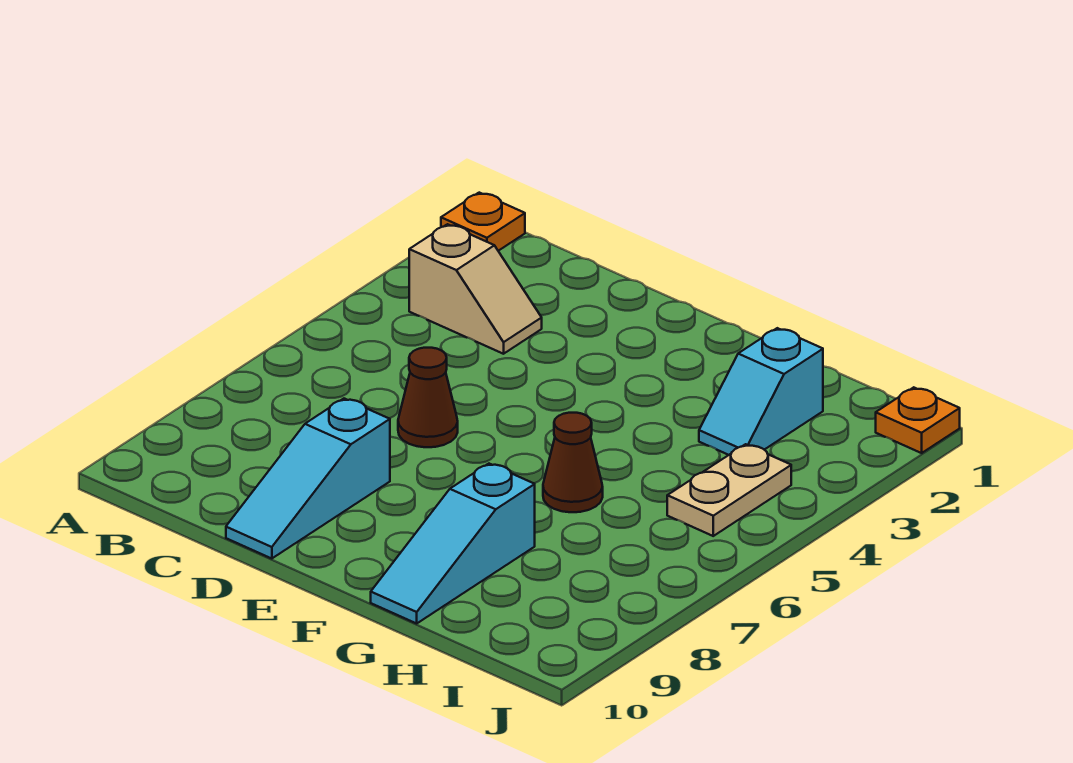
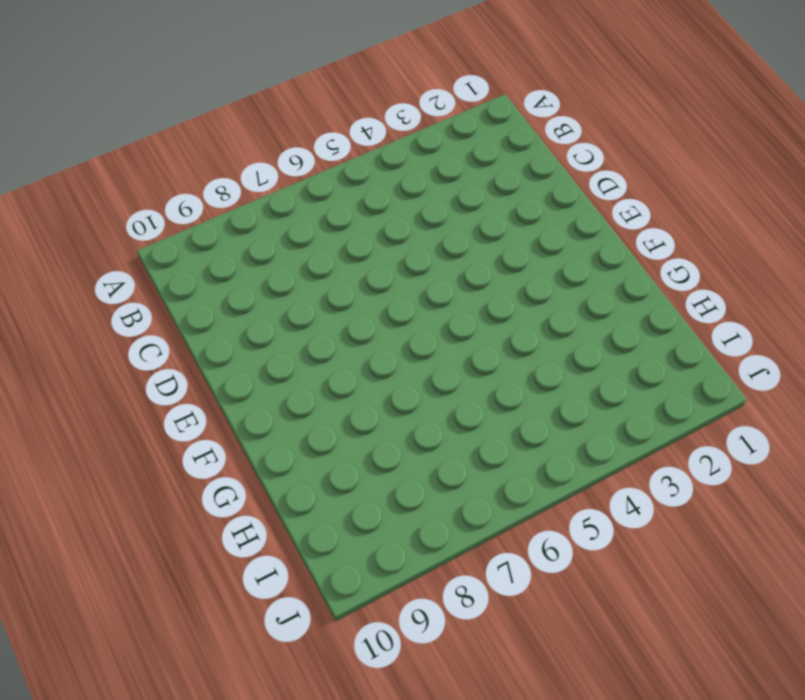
none -> orange 1x1 plate [441,193,525,251]
none -> tan 1x2 slope [409,224,542,354]

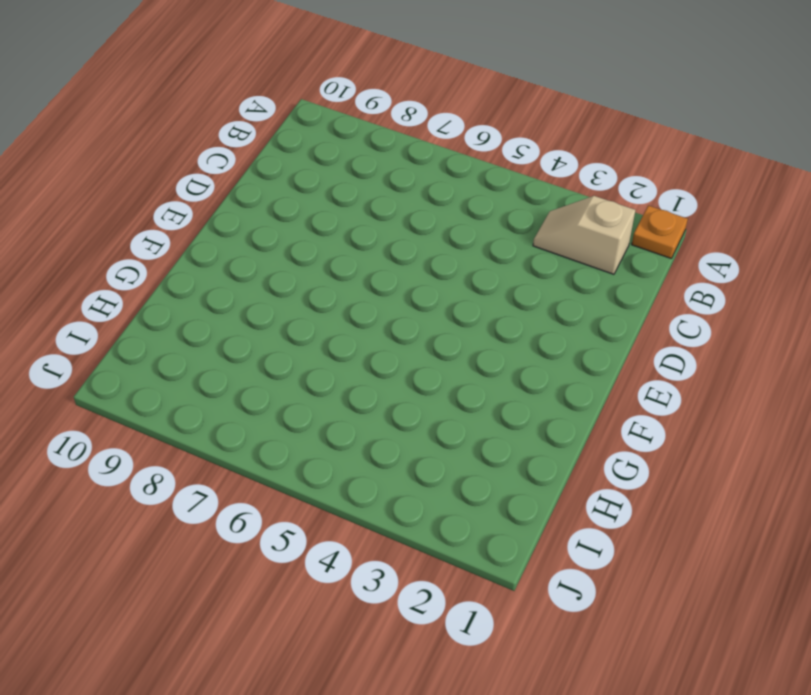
tan 1x2 slope [533,196,635,274] -> tan 1x2 slope turned to [409,224,542,354]
none -> brown 1x1 cone [398,348,458,447]
none -> cyan 1x3 slope [226,399,390,559]

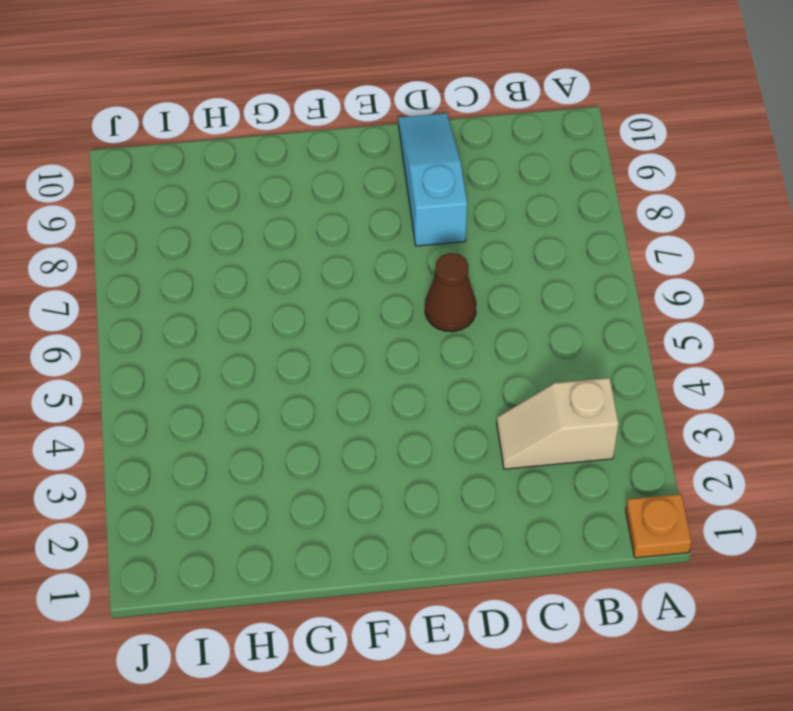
none -> brown 1x1 cone [543,413,603,512]
none -> cyan 1x3 slope [371,464,535,623]

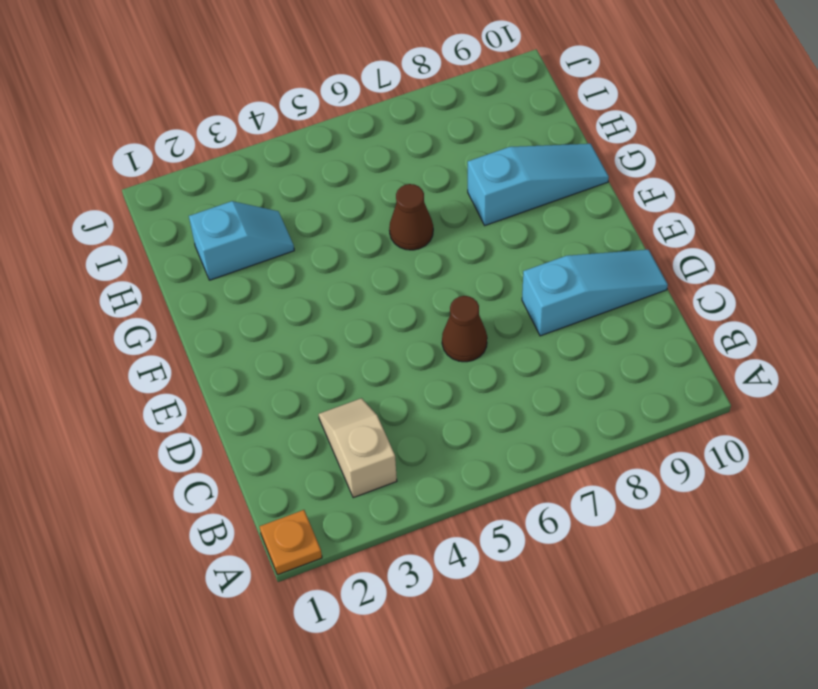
none -> tan 1x2 plate [667,444,791,536]
none -> orange 1x1 plate [876,387,960,453]

